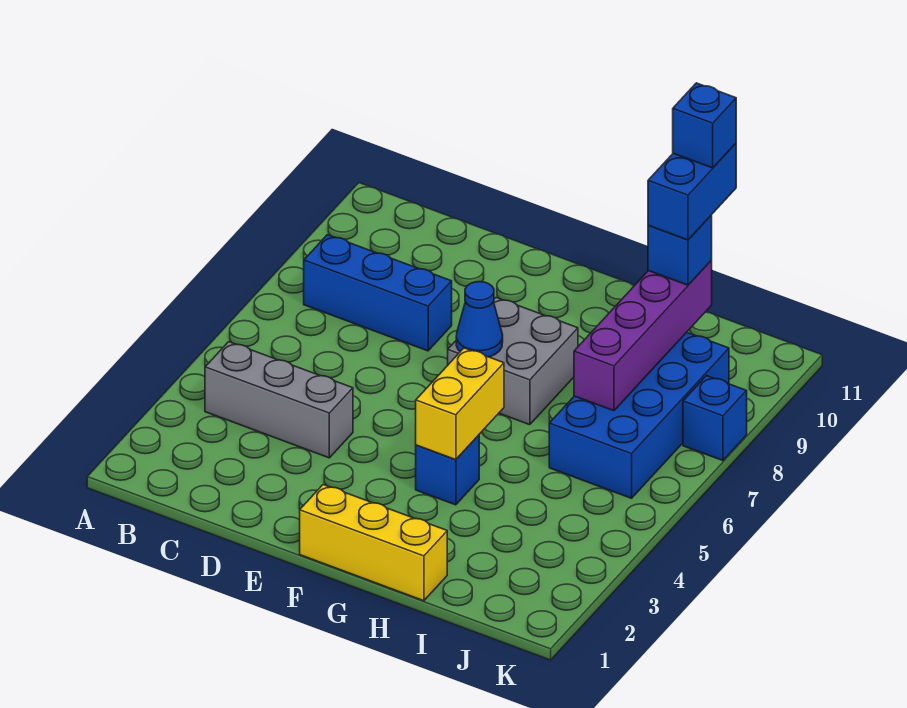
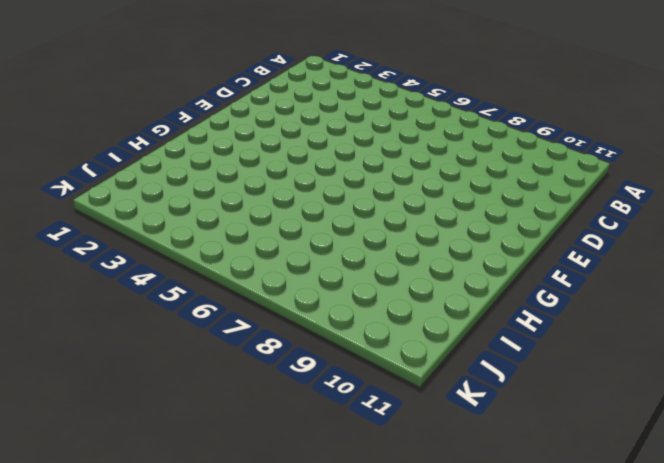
none -> grey 1x3 brick [205,342,353,458]
none -> blue 1x3 brick [304,235,452,351]
none -> yellow 1x3 brick [300,485,447,601]

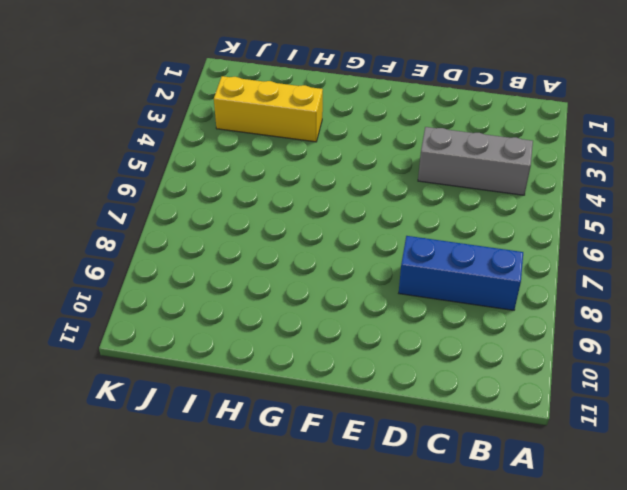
yellow 1x3 brick [214,76,323,142] -> yellow 1x3 brick moved to [300,485,447,601]
none -> grey 2x2 brick [448,297,578,425]
none -> blue 1x1 brick [416,435,479,505]
none -> blue 2x4 brick [549,332,729,498]

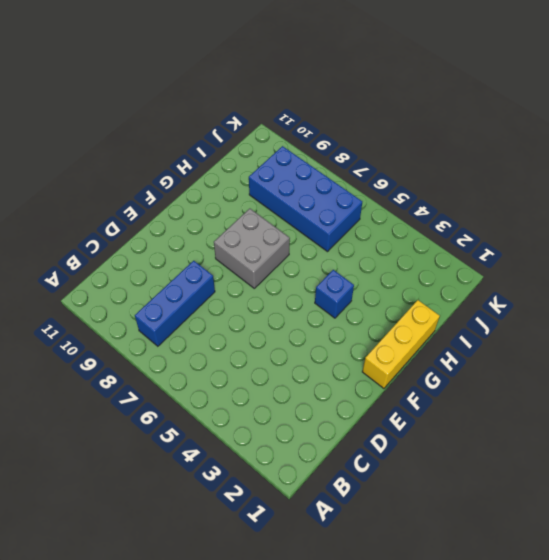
none -> grey 1x3 brick [205,342,353,458]
none -> blue 1x1 brick [683,376,747,461]
none -> blue 1x1 cone [456,282,503,357]

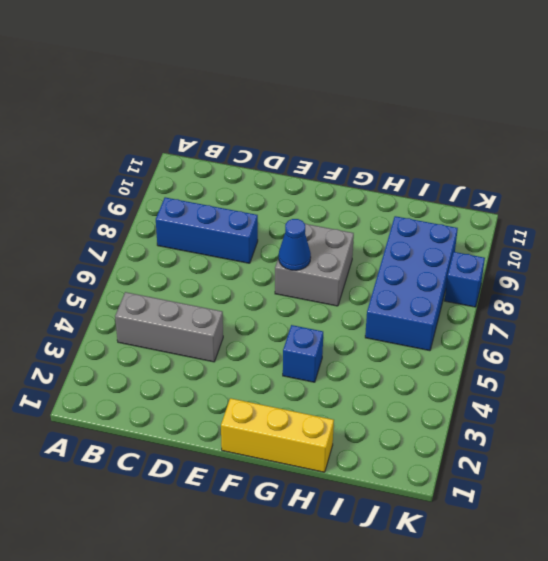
none -> yellow 1x2 brick [416,348,504,460]
none -> purple 1x4 brick [574,261,712,411]
none -> blue 1x1 brick [648,215,712,285]

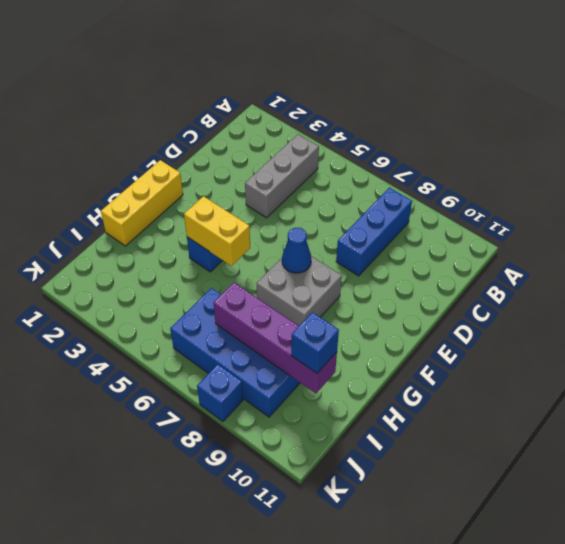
none -> blue 1x2 brick [648,144,736,240]
none -> blue 1x1 brick [673,83,736,168]

